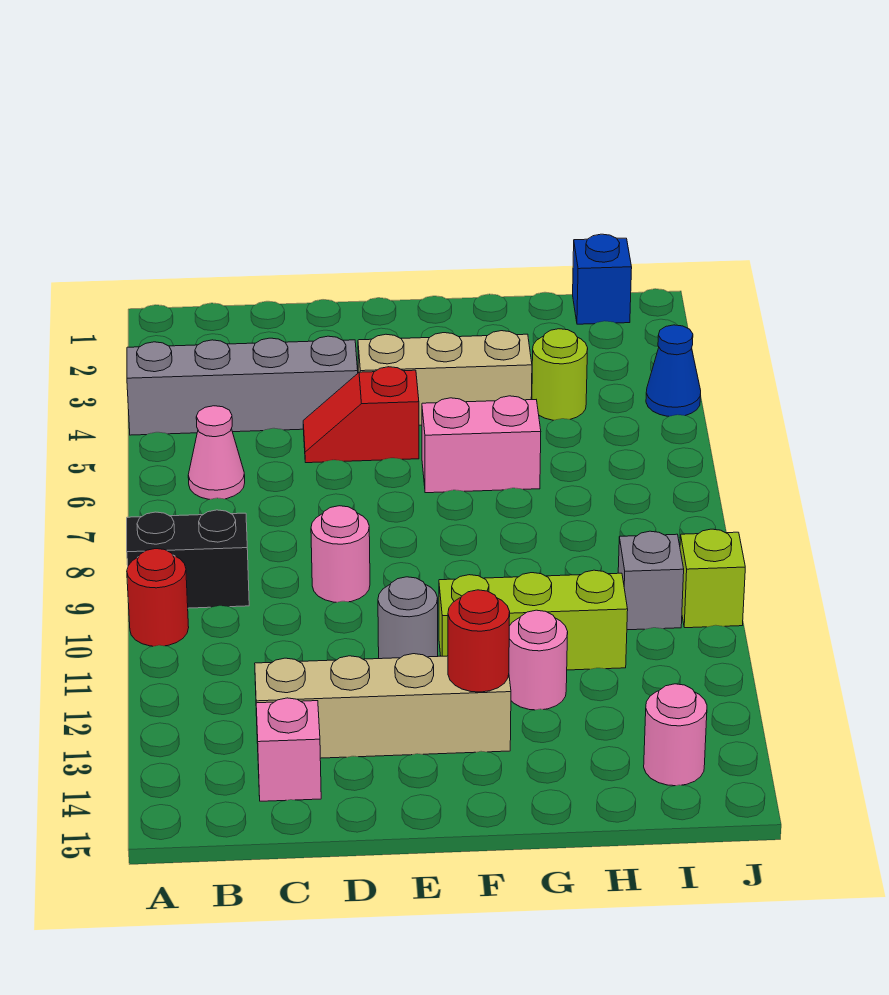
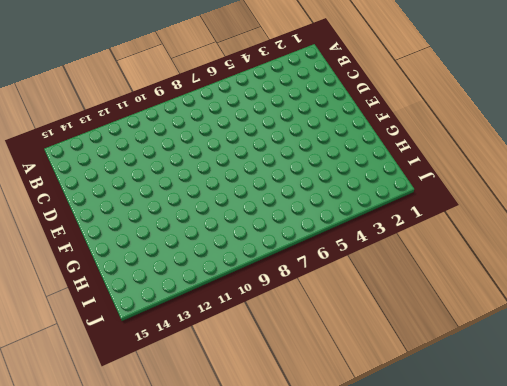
none -> grey 1x4 brick [127,336,358,435]
none -> black 1x2 brick [127,510,249,608]
none -> red 1x1 round brick [127,549,189,646]

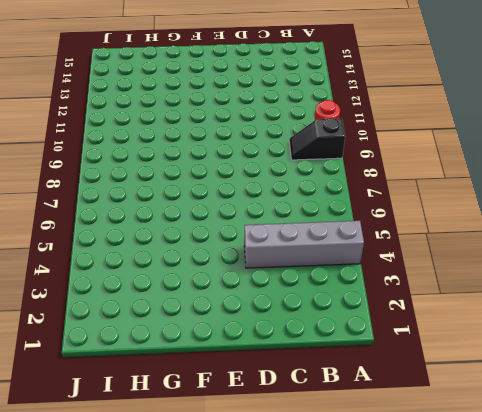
black 1x2 slope [289,118,345,160] -> black 1x2 brick [127,510,249,608]
none -> pink 1x1 cone [188,406,245,499]
none -> tan 1x4 brick [255,654,511,758]
none -> pink 1x1 brick [256,698,321,801]

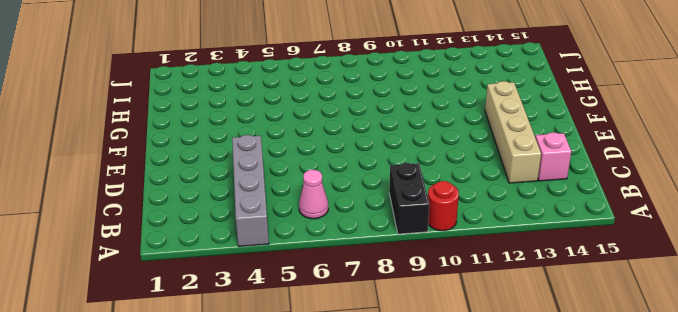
none -> red 1x2 slope [303,367,419,463]
none -> pink 1x1 round brick [311,506,370,602]
none -> tan 1x3 brick [358,331,532,425]

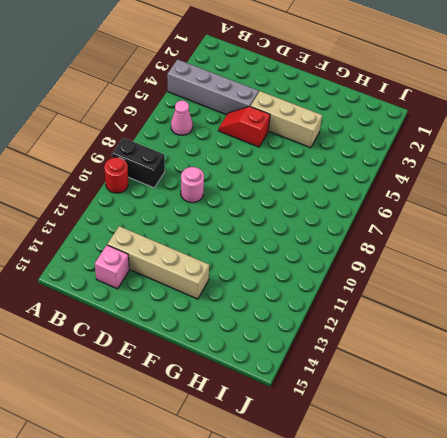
none -> grey 1x1 round brick [378,577,438,659]
none -> pink 1x2 brick [422,396,541,493]
none -> lime 1x3 brick [439,570,628,670]

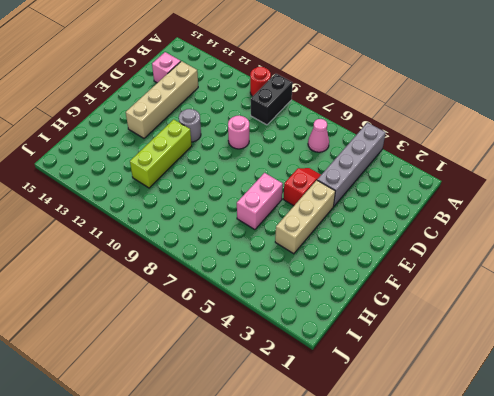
none -> pink 1x1 round brick [509,610,568,710]
none -> lime 1x1 round brick [532,329,588,420]
none -> blue 1x1 brick [573,234,632,324]

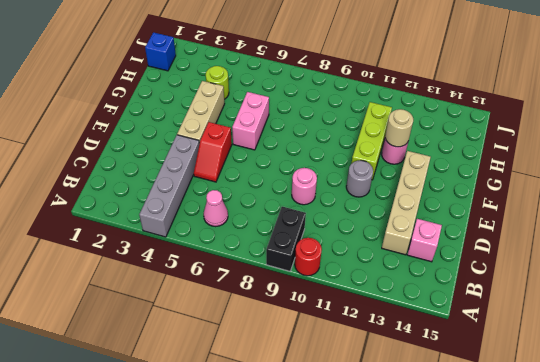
tan 1x1 round brick [385,109,413,147] -> none
none -> grey 1x1 brick [618,531,684,630]
none -> pink 1x1 round brick [644,684,707,786]
none -> blue 1x1 cone [646,325,701,416]

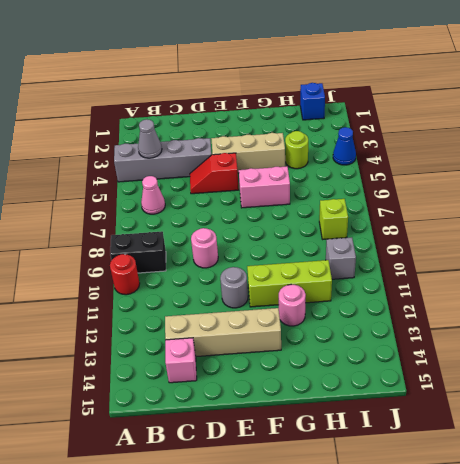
grey 1x1 cone [138,119,162,158] -> none
lime 1x1 brick [319,199,348,240] -> lime 1x1 brick moved to [680,529,745,628]
none -> pink 1x1 round brick [644,684,707,786]
none -> red 1x1 round brick [448,590,510,692]

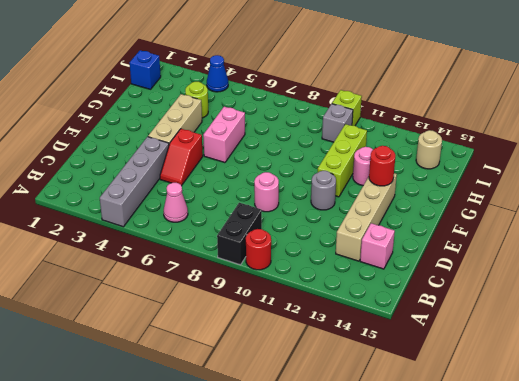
tan 1x1 round brick [416,130,442,169] -> pink 1x1 round brick [644,684,707,786]

